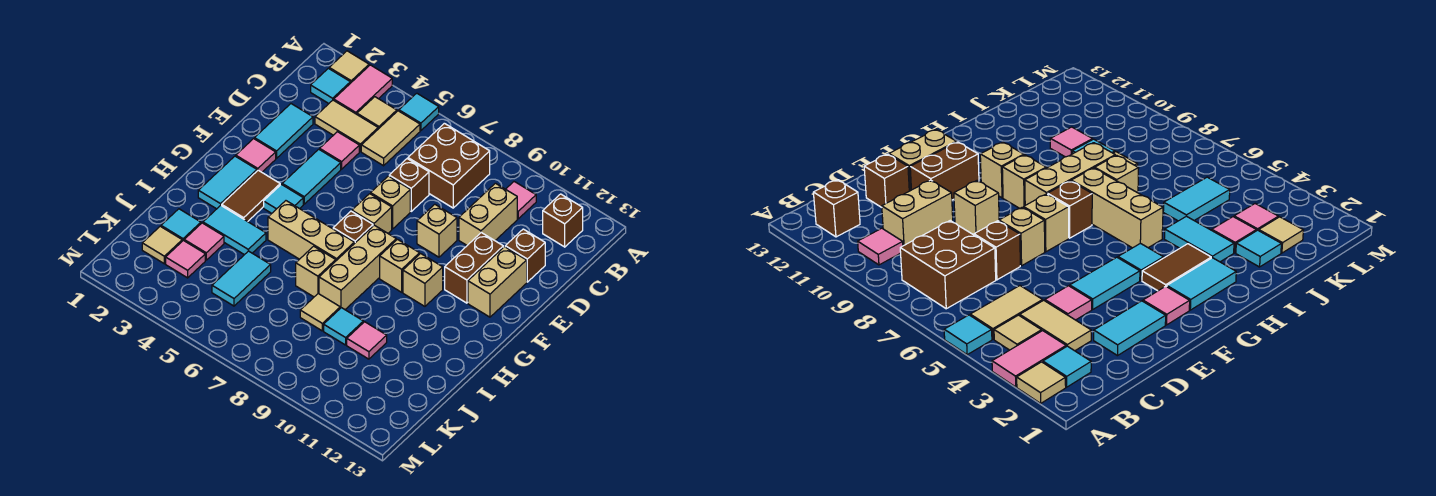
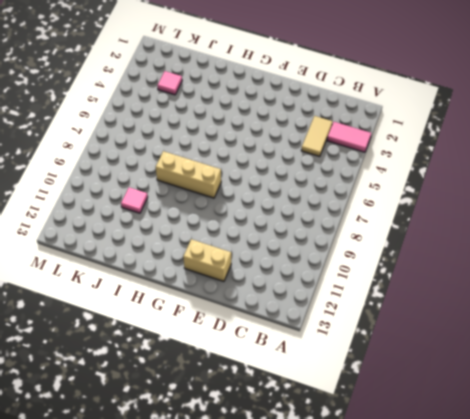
none -> tan 1x1 tile [329,51,369,83]
none -> cyan 1x1 tile [399,93,439,131]
none -> cyan 1x1 tile [311,68,350,103]
none -> tan 1x1 tile [357,97,397,129]

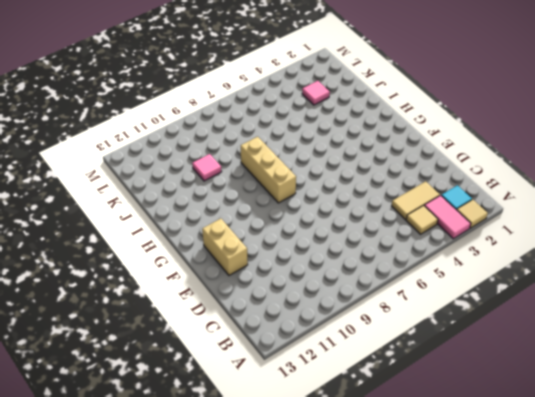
none -> cyan 1x1 tile [399,93,439,131]
none -> tan 1x2 tile [361,111,420,166]
none -> brown 2x2 brick [408,123,490,208]
none -> pink 1x1 tile [506,182,536,219]

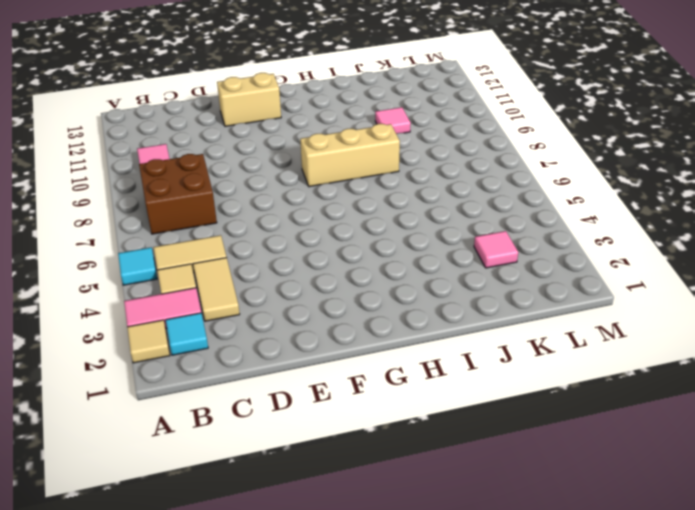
none -> brown 1x1 brick [543,194,583,247]
none -> tan 1x2 brick [459,183,517,245]
none -> cyan 1x2 tile [254,104,313,158]
none -> pink 1x1 tile [320,132,359,169]

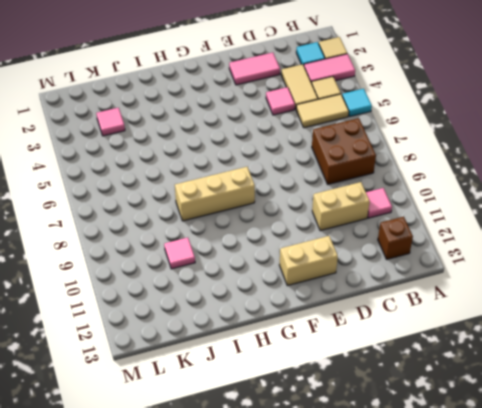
pink 1x2 tile [229,53,280,85] -> cyan 1x2 tile [254,104,313,158]
none -> brown 1x1 brick [389,159,429,211]
none -> brown 1x1 brick [505,229,545,282]
none -> cyan 1x2 tile [282,149,341,204]
none -> tan 1x1 brick [371,176,410,229]

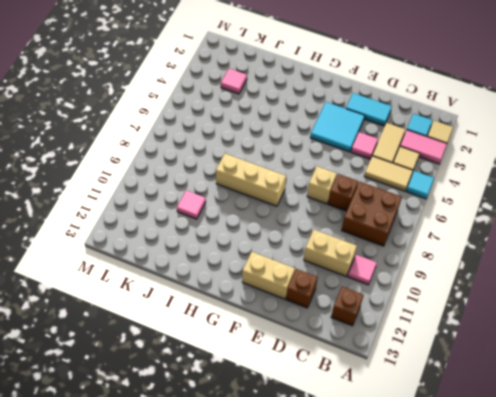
cyan 2x2 tile [310,102,365,152] -> cyan 1x2 tile [282,149,341,204]
none -> tan 1x1 brick [417,204,457,257]
none -> brown 1x2 brick [445,233,503,303]
none -> pink 1x1 tile [236,139,276,172]
none -> tan 1x1 brick [352,194,392,233]

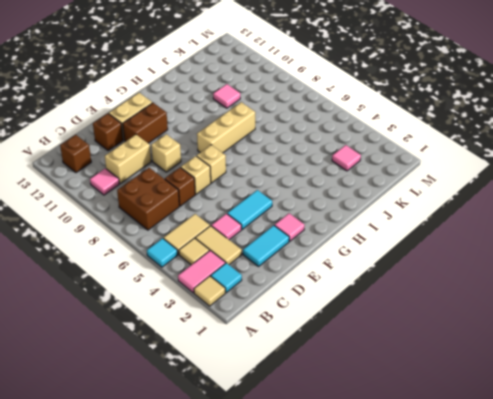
none -> cyan 1x2 tile [198,156,257,209]
none -> brown 1x2 tile [222,170,280,222]
none -> cyan 1x1 tile [264,184,303,213]
none -> brown 1x1 brick [333,211,373,244]

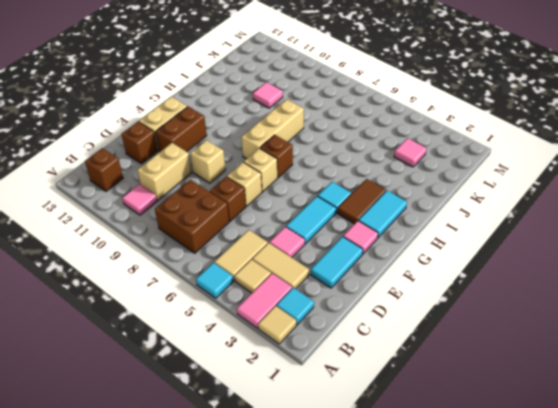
none -> tan 1x1 brick [380,239,420,292]
none -> tan 1x1 brick [403,254,443,306]
none -> tan 1x3 brick [268,201,354,261]
none -> cyan 1x2 tile [203,205,266,255]

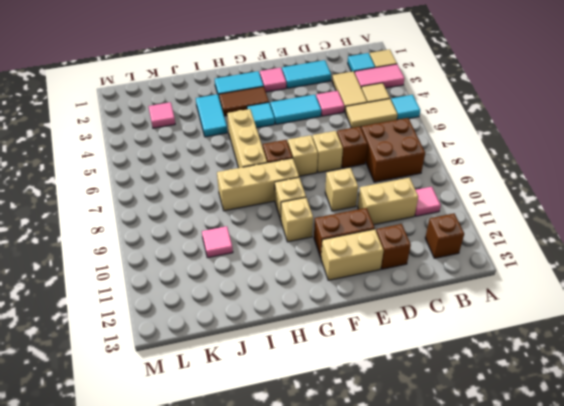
none -> tan 1x1 brick [296,246,336,297]
none -> cyan 1x1 tile [161,209,201,241]
none -> pink 1x1 tile [184,223,224,260]
none -> cyan 1x2 tile [212,251,271,306]

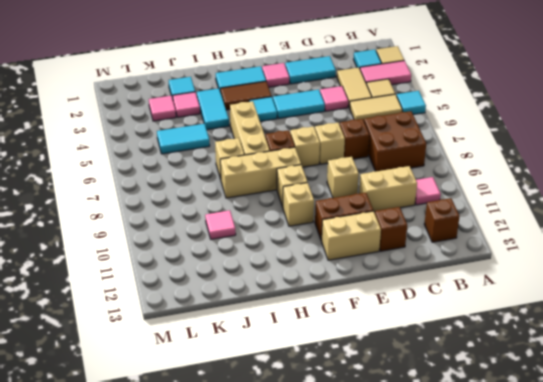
none -> tan 1x1 tile [300,294,340,331]
none -> cyan 1x1 tile [324,308,363,345]
none -> tan 1x1 tile [142,226,182,264]

